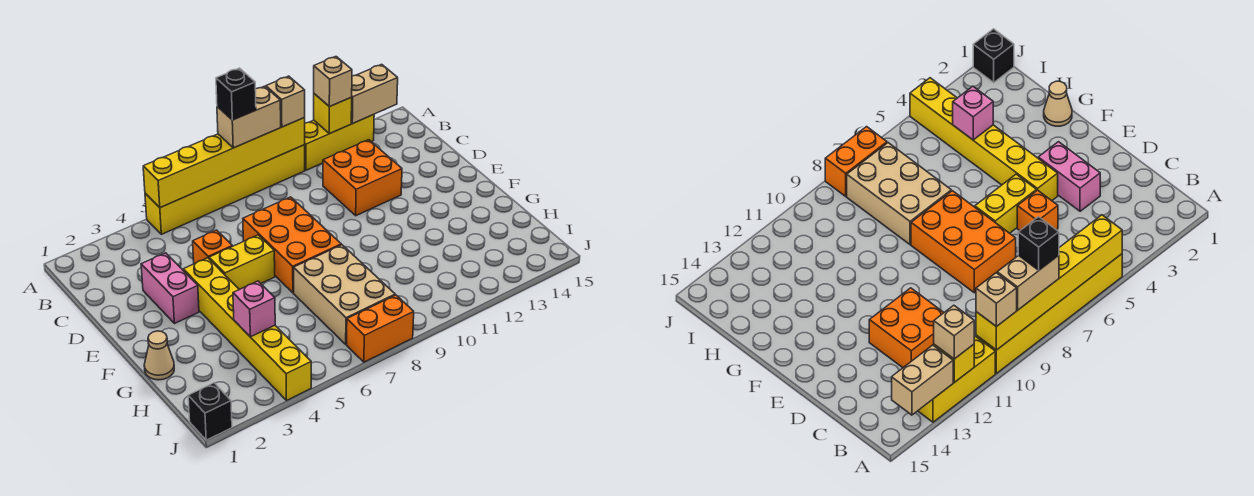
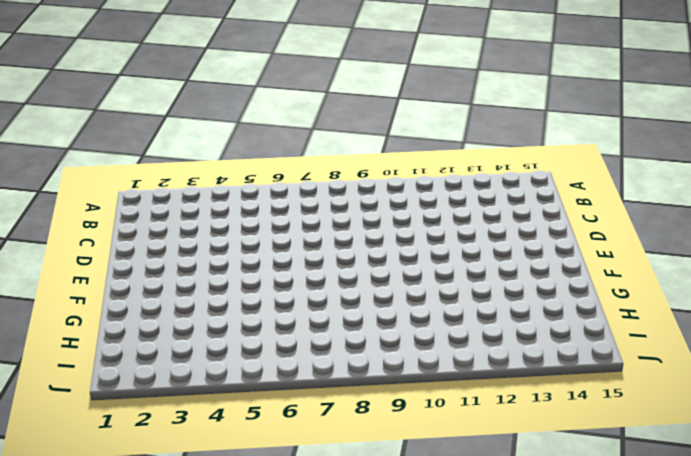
none -> yellow 1x6 brick [145,145,305,234]
none -> yellow 1x3 brick [305,115,374,170]
none -> orange 2x2 brick [323,140,402,216]

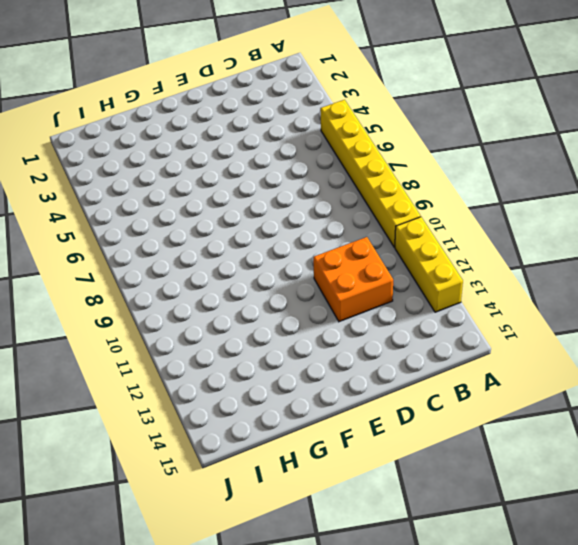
none -> pink 1x2 brick [141,253,199,324]
none -> orange 1x1 brick [193,230,232,264]
none -> orange 2x3 brick [243,197,341,293]

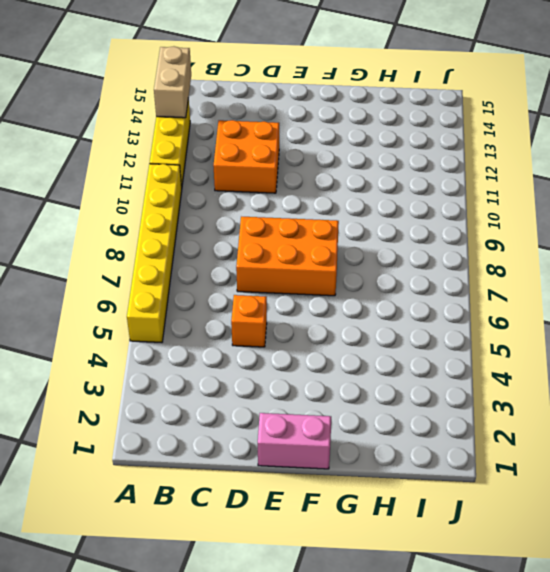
pink 1x2 brick [258,413,331,469] -> pink 1x2 brick moved to [141,253,199,324]
none -> yellow 1x6 brick [183,258,311,400]
none -> yellow 1x2 brick [209,235,275,290]
none -> tan 1x1 cone [144,331,174,380]

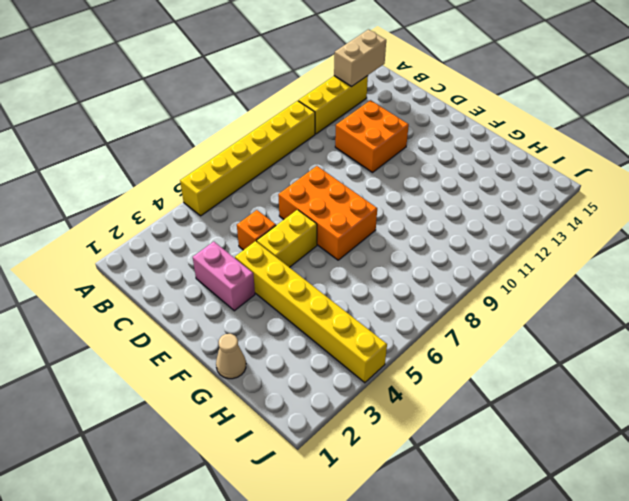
none -> tan 2x3 brick [294,245,395,344]
none -> black 1x1 brick [188,383,232,440]
none -> orange 1x2 brick [347,295,414,362]

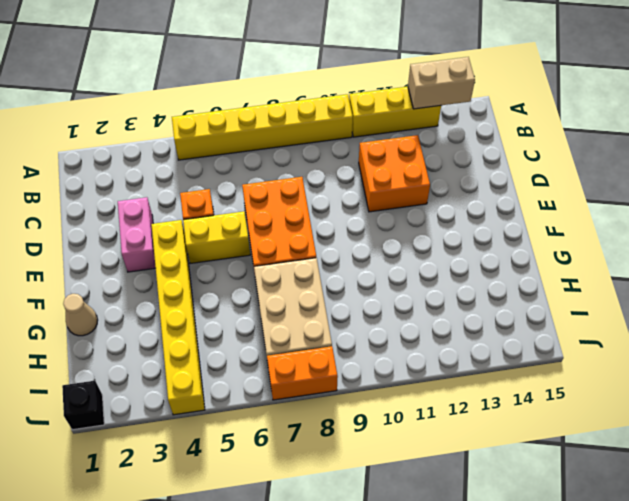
none -> yellow 1x6 brick [143,118,305,208]
none -> yellow 1x1 brick [314,94,352,134]
none -> pink 1x1 brick [233,281,275,337]

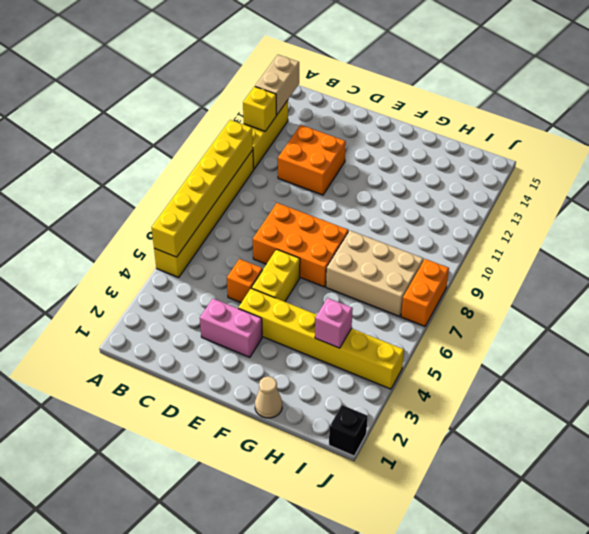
none -> tan 1x2 brick [217,86,281,148]
none -> tan 1x1 brick [266,76,305,127]
none -> tan 1x1 brick [314,57,352,107]

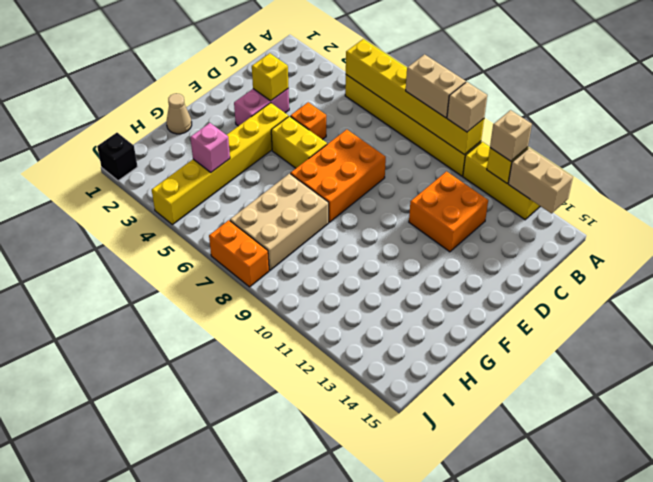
yellow 1x1 brick [252,53,289,101] -> none
none -> black 1x1 brick [216,68,256,120]

